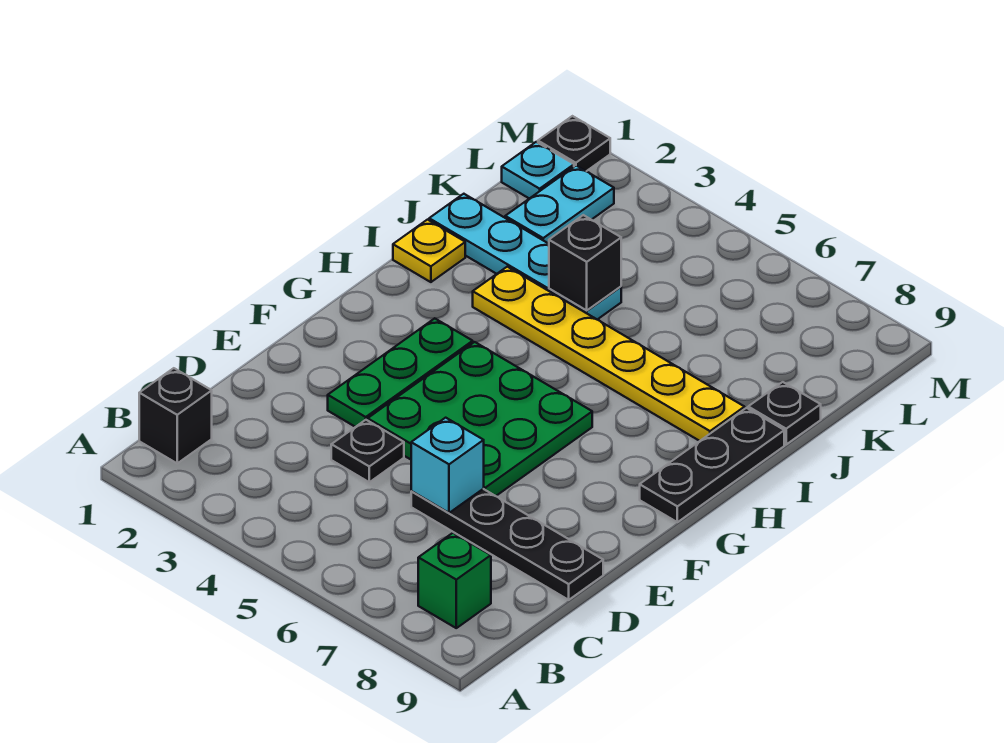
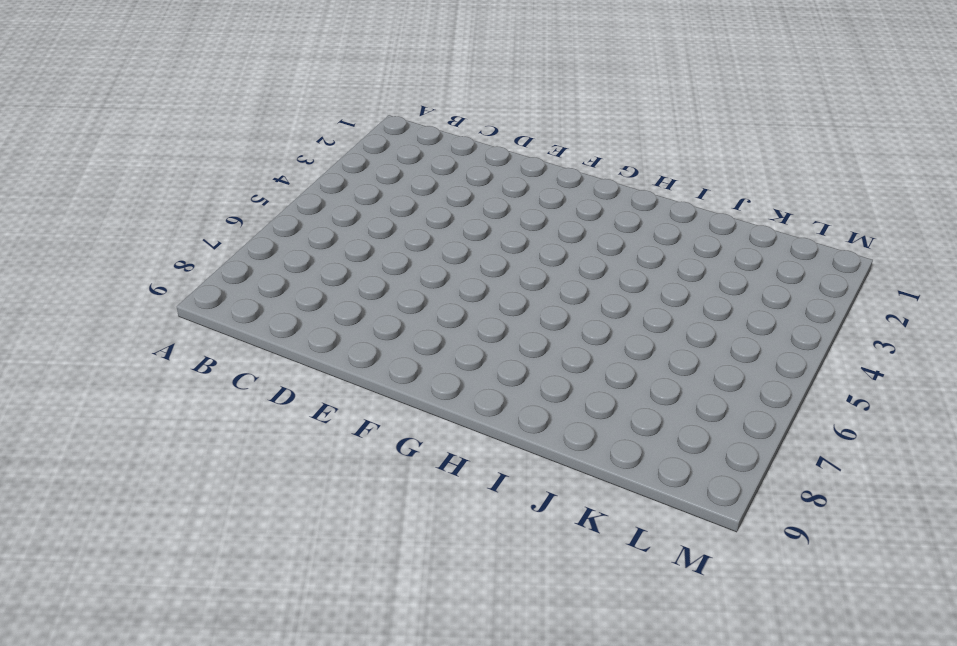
none -> black 1x1 brick [139,368,212,463]
none -> green 1x1 brick [418,533,491,628]
none -> black 1x1 plate [331,420,404,482]

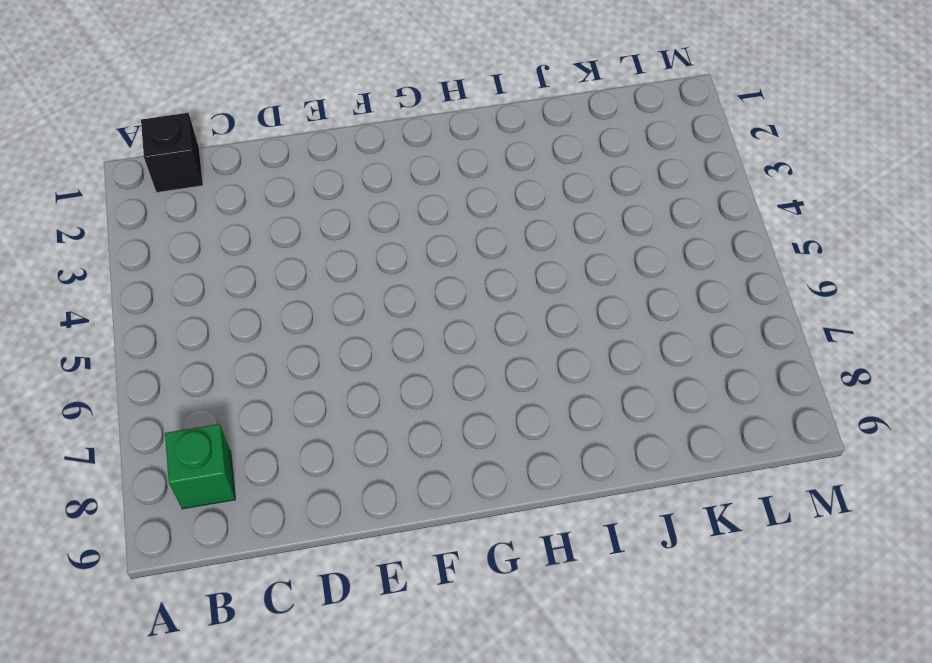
none -> black 1x1 plate [331,420,404,482]
none -> black 1x4 plate [411,489,603,600]
none -> green 1x3 plate [328,318,473,427]

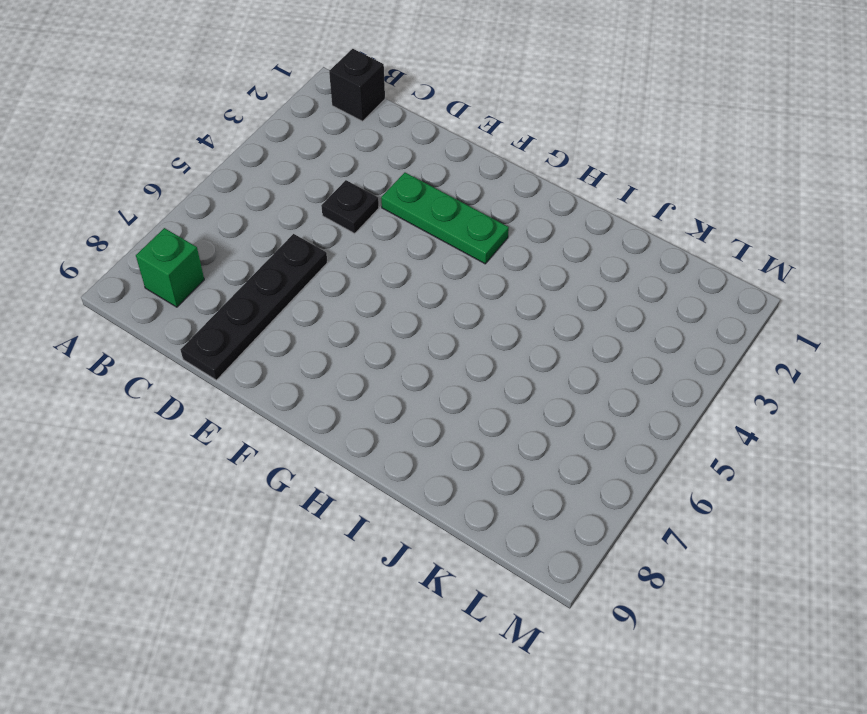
none -> green 3x3 plate [368,342,592,496]
none -> black 1x3 plate [640,408,784,522]
none -> yellow 1x1 plate [393,220,465,282]

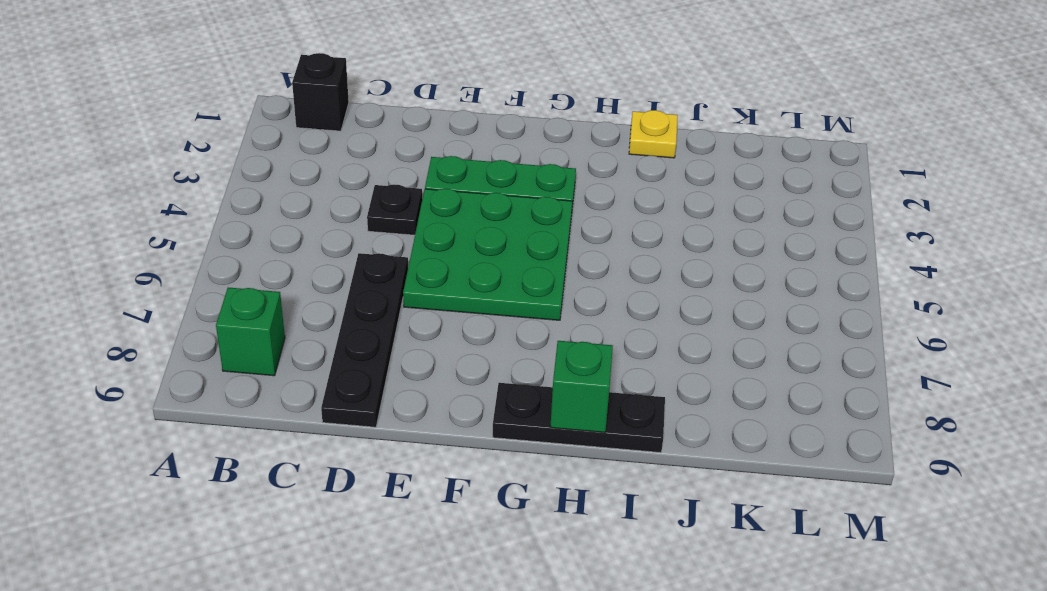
green 1x1 brick [550,341,613,432] -> none
none -> yellow 1x6 plate [473,267,745,441]
none -> cyan 1x4 plate [429,194,621,320]
none -> black 1x1 plate [748,382,821,444]

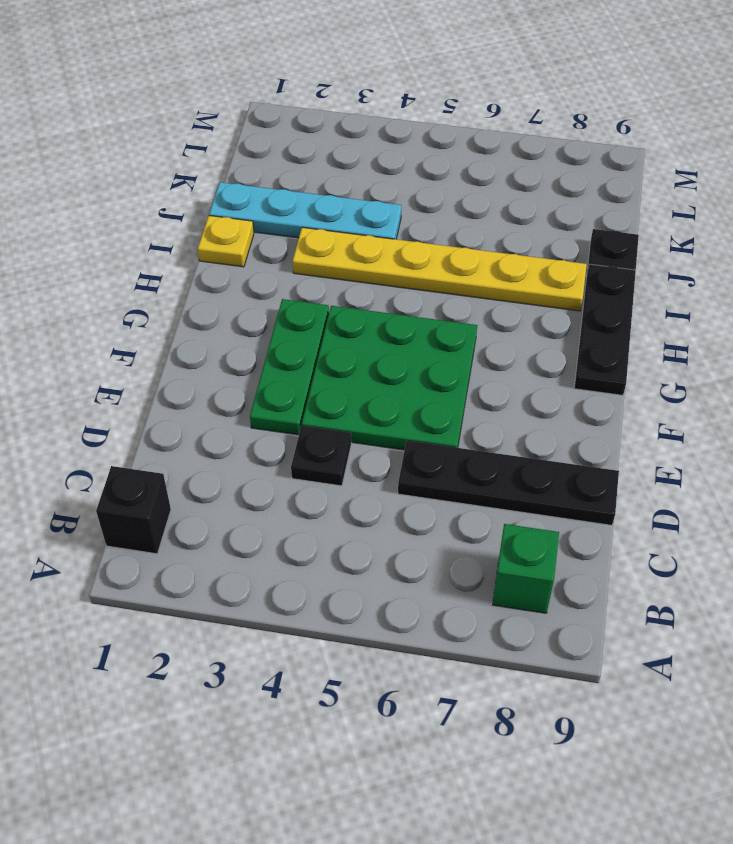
none -> cyan 1x2 plate [505,166,614,244]
none -> cyan 1x1 plate [502,142,574,199]
none -> black 1x1 plate [538,116,610,171]

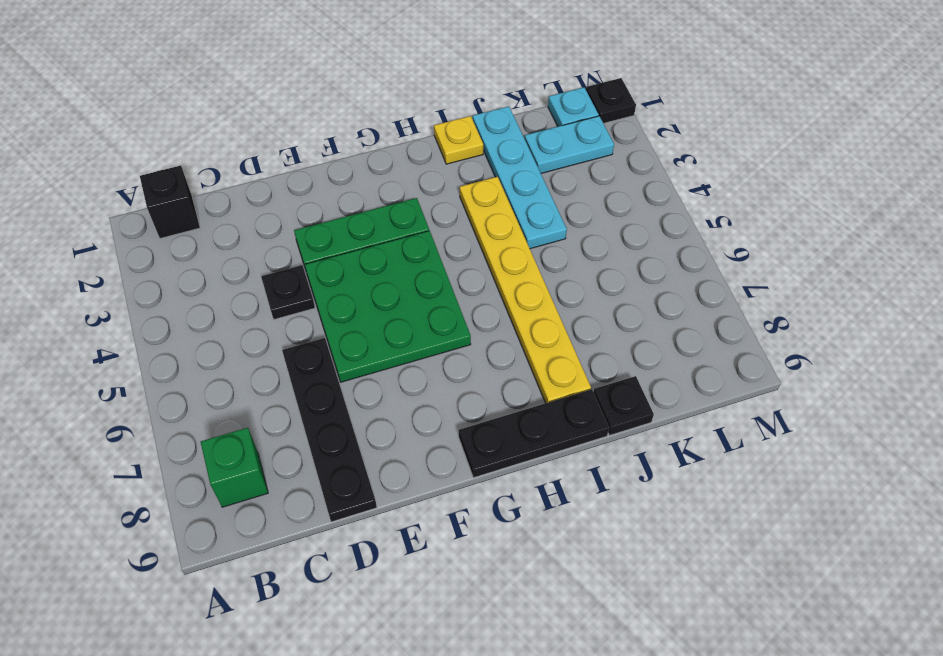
none -> cyan 1x1 brick [411,418,484,513]
none -> black 1x1 brick [549,215,621,310]

